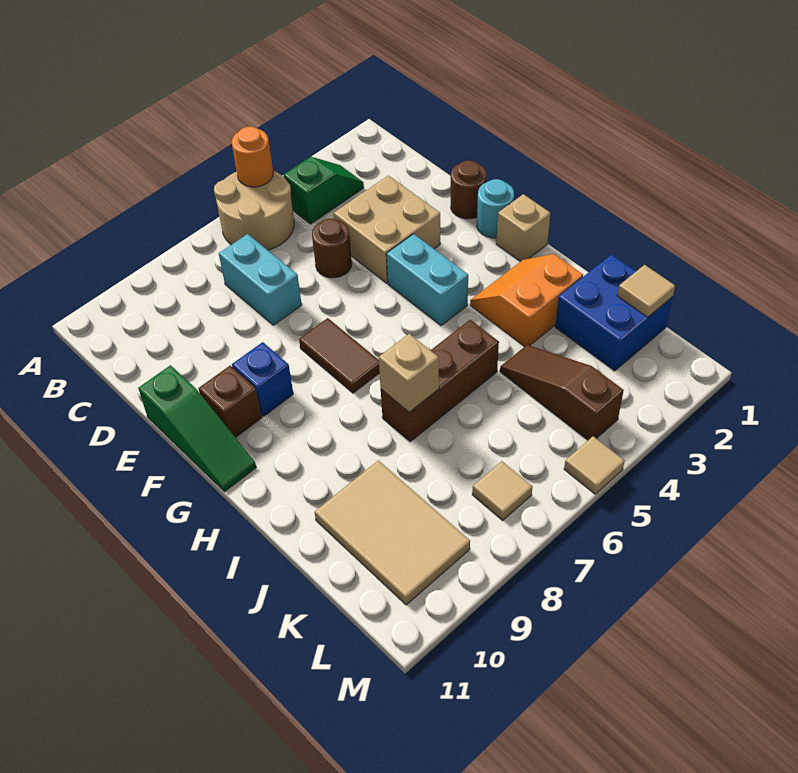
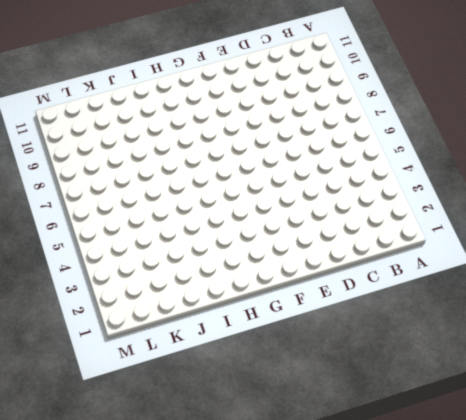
none -> tan 2x2 round brick [214,171,294,250]
none -> green 1x2 slope [283,157,364,224]
none -> cyan 1x2 brick [219,234,302,325]

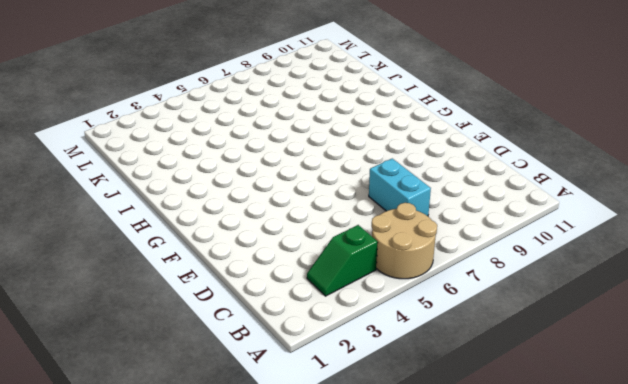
none -> tan 2x2 brick [333,175,440,283]
none -> brown 1x1 round brick [312,219,352,278]
none -> brown 1x1 round brick [451,161,487,219]

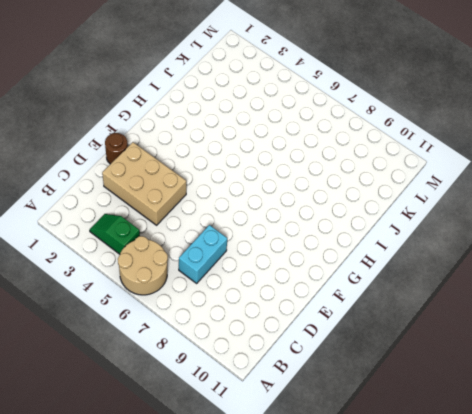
tan 2x3 brick [102,142,186,225] -> tan 2x2 brick [333,175,440,283]
none -> brown 1x1 round brick [312,219,352,278]
none -> green 1x3 slope [138,365,256,492]
none -> cyan 1x1 round brick [477,179,514,238]

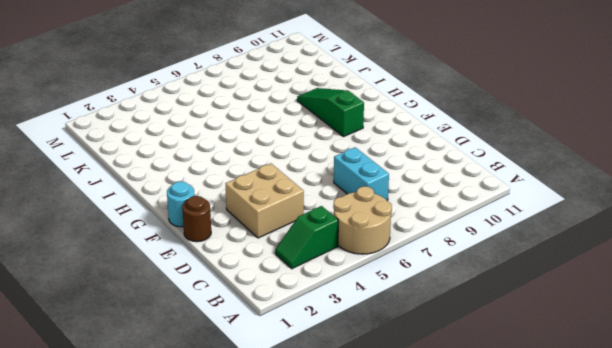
green 1x3 slope [297,88,364,137] -> green 1x3 slope moved to [138,365,256,492]
none -> brown 1x1 round brick [312,219,352,278]
none -> cyan 1x2 brick [386,234,468,326]
none -> brown 1x2 tile [299,318,380,393]

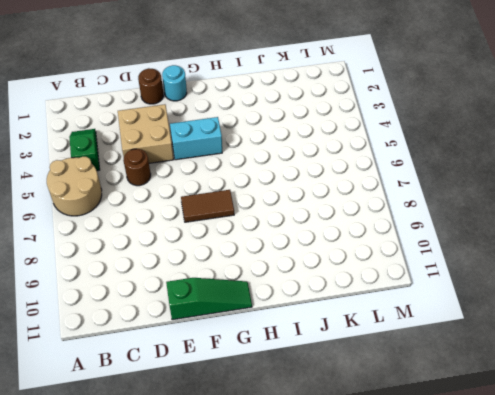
none -> cyan 1x2 brick [219,234,302,325]
none -> blue 1x1 brick [232,342,293,416]
none -> brown 1x1 brick [199,366,262,438]

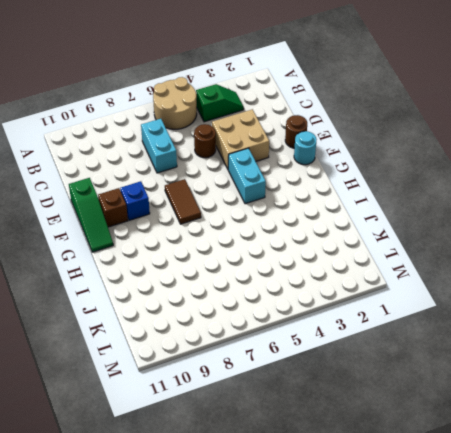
none -> tan 1x1 brick [496,194,550,262]
none -> orange 2x2 slope [470,254,583,347]
none -> brown 1x3 brick [381,320,499,442]

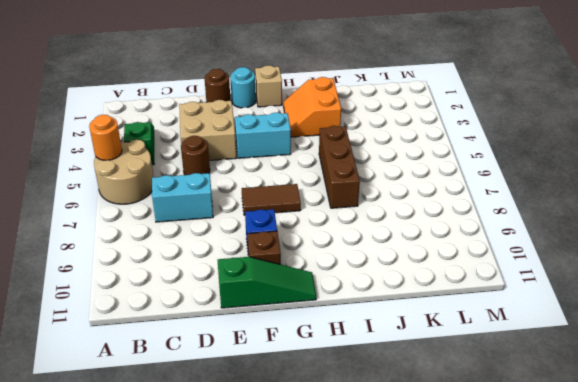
none -> blue 2x2 brick [555,255,673,371]
none -> brown 1x3 slope [500,345,624,440]
none -> tan 2x3 tile [315,460,470,605]

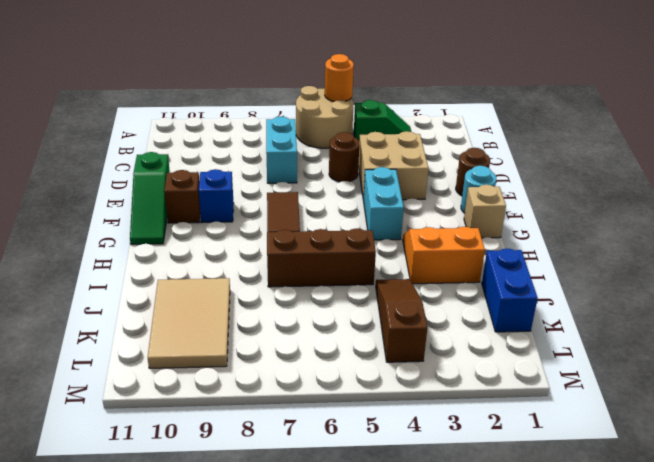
blue 1x2 brick [482,248,538,332] -> blue 2x2 brick [555,255,673,371]
none -> tan 1x1 tile [472,461,532,520]
none -> tan 1x1 tile [564,436,625,494]
none -> tan 1x1 brick [379,334,439,412]

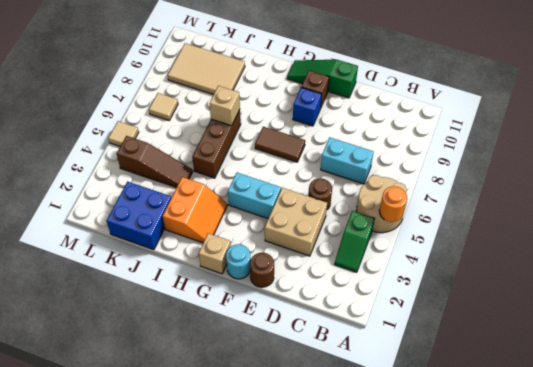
none -> tan 1x1 tile [617,265,675,317]

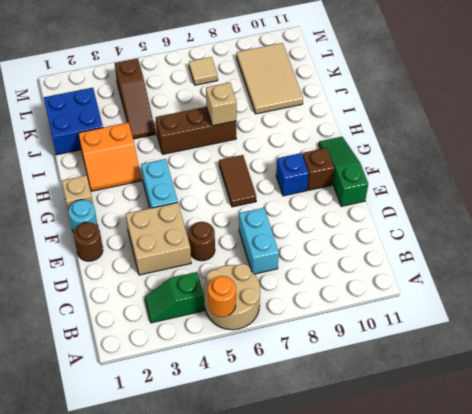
none -> tan 1x1 tile [564,436,625,494]
none -> tan 1x1 tile [617,265,675,317]

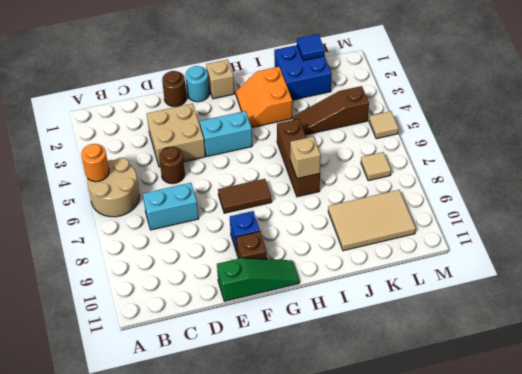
blue 1x1 tile [297,34,325,60] -> tan 1x1 tile [617,265,675,317]
none -> green 1x2 slope [283,157,364,224]

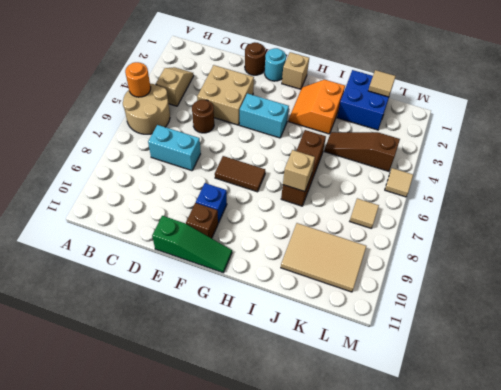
tan 1x2 slope [156,67,194,106] -> green 1x2 slope [283,157,364,224]

